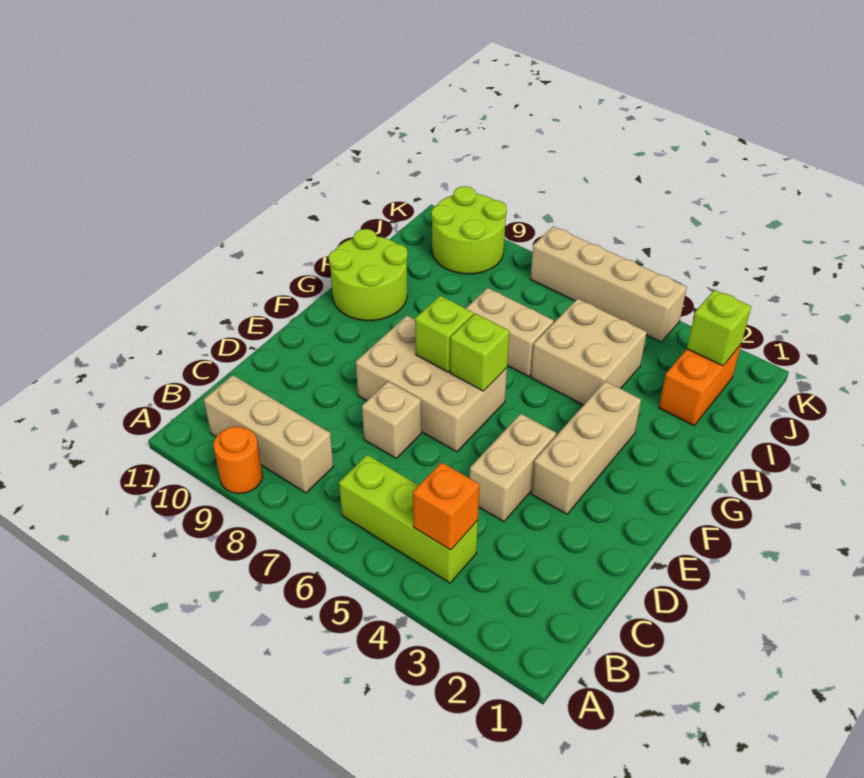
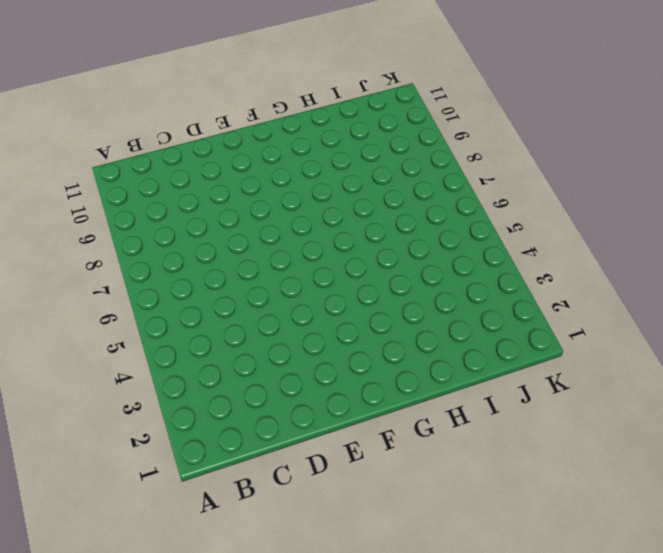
none -> orange 1x1 round brick [214,426,263,494]
none -> lime 1x3 brick [339,455,478,583]
none -> tan 1x3 brick [204,375,333,493]

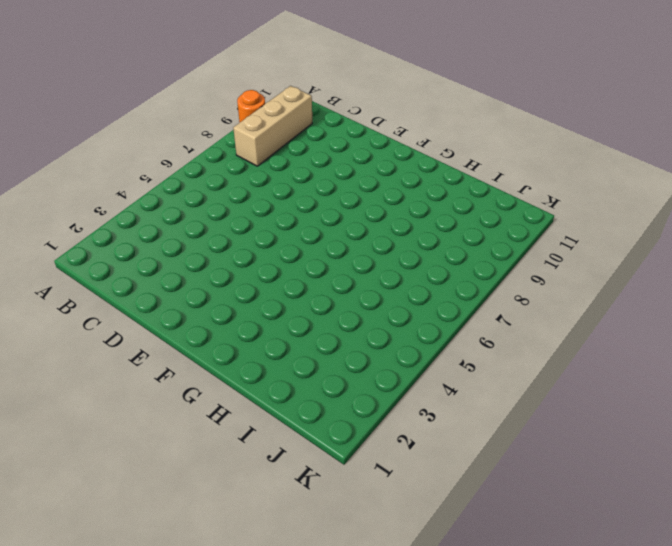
none -> lime 1x3 brick [339,455,478,583]
none -> tan 1x2 brick [470,414,556,522]
none -> tan 1x1 brick [362,381,421,458]

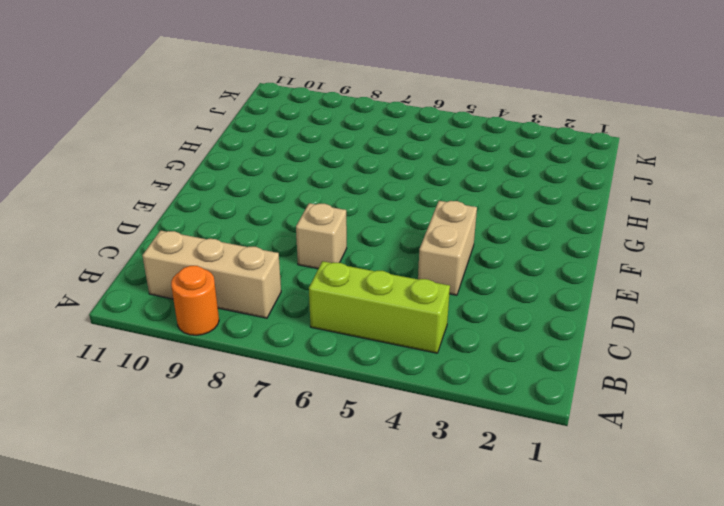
none -> tan 1x3 brick [531,381,641,514]
none -> tan 2x3 brick [356,316,507,452]
none -> lime 2x2 round brick [329,229,408,321]

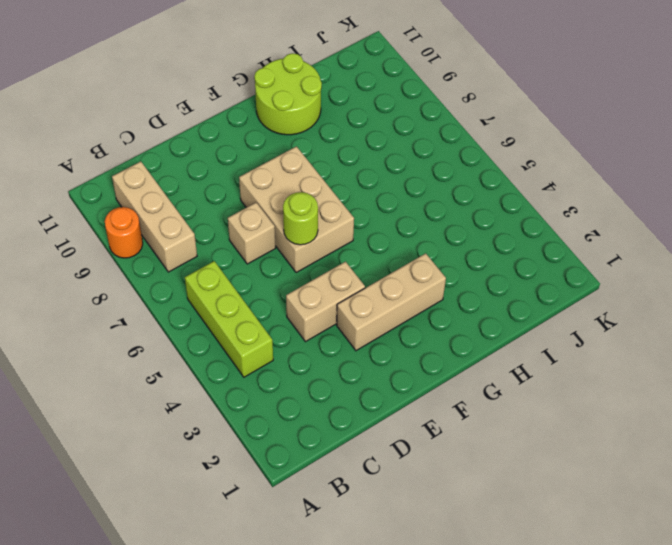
lime 1x1 round brick [283,192,318,245] -> none
none -> tan 2x2 brick [531,299,647,405]
none -> tan 1x2 brick [466,288,554,377]
none -> orange 1x2 brick [659,345,741,426]

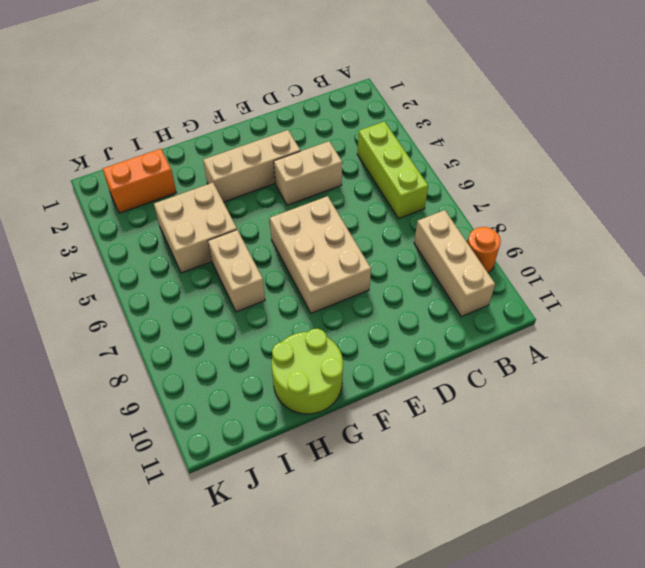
none -> tan 1x1 brick [362,381,421,458]
none -> lime 2x2 round brick [431,186,507,274]
none -> tan 1x4 brick [530,226,687,342]

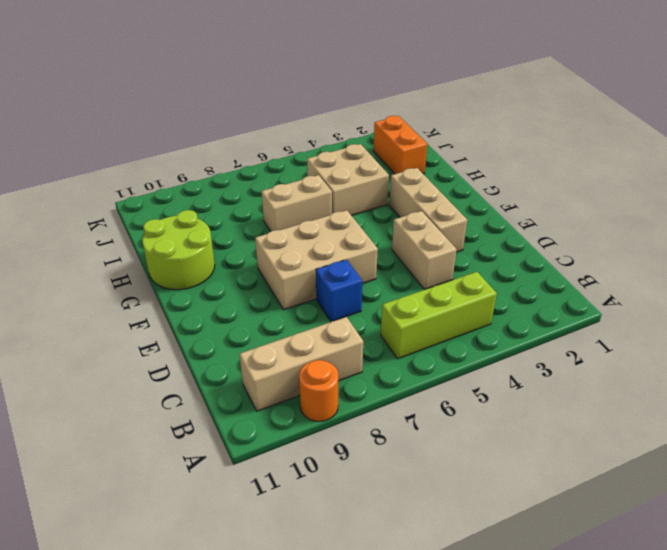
blue 1x1 brick [316,260,362,322] -> tan 1x1 brick [362,381,421,458]
none -> lime 2x2 round brick [431,186,507,274]
none -> tan 1x4 brick [530,226,687,342]
none -> orange 1x1 brick [413,462,480,550]

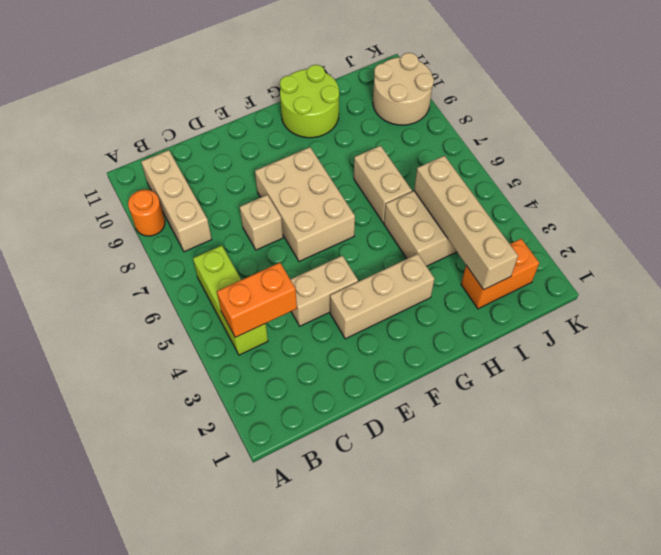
orange 1x2 brick [217,263,297,337] -> orange 1x1 brick [413,462,480,550]
tan 1x4 brick [414,156,518,290] -> tan 1x4 brick moved to [530,226,687,342]
tan 2x2 round brick [373,53,434,125] -> lime 2x2 round brick [431,186,507,274]
none -> lime 1x1 brick [450,313,510,391]
none -> lime 1x1 brick [415,296,473,372]
none -> lime 1x1 brick [687,290,751,366]

